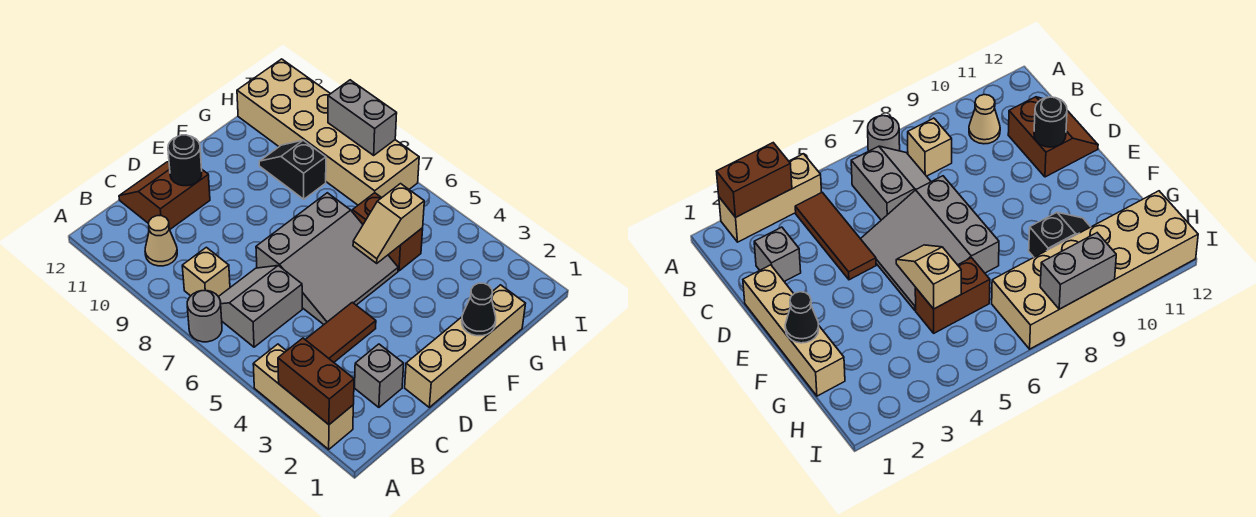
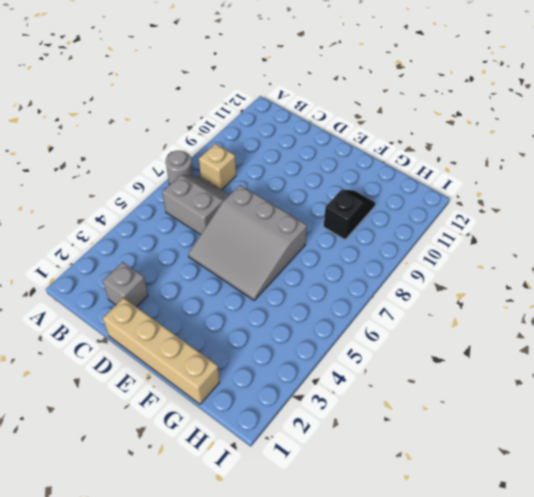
none -> tan 1x3 brick [253,344,353,449]
none -> brown 1x3 tile [305,302,376,362]
none -> tan 1x1 cone [145,216,177,266]

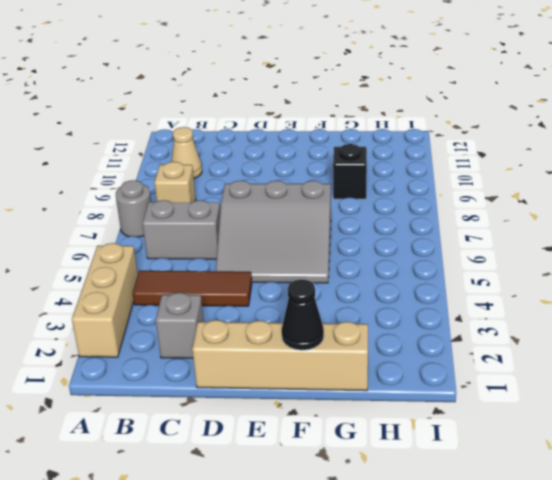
none -> brown 2x2 slope [119,162,210,230]
none -> brown 1x2 brick [352,193,423,271]
none -> tan 2x6 brick [237,59,419,205]

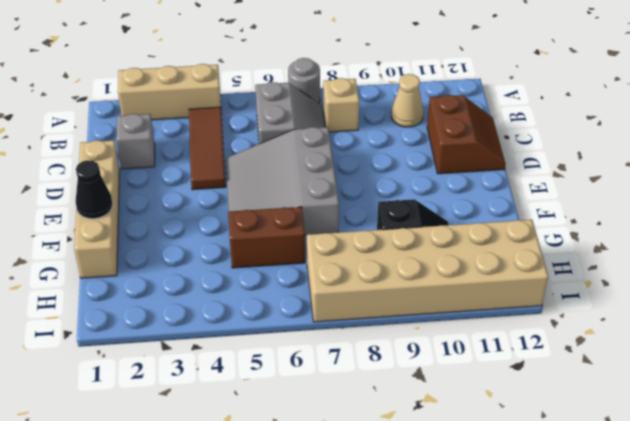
none -> brown 1x2 brick [278,338,354,424]
none -> black 1x1 round brick [168,135,202,186]
none -> tan 1x2 slope [353,184,424,263]

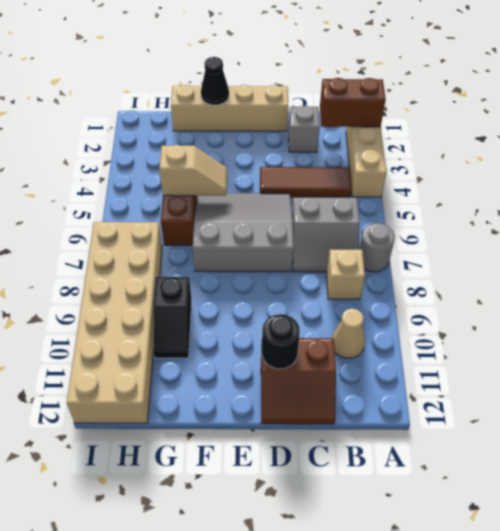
brown 1x2 brick [320,78,386,127] -> brown 1x2 brick turned to [278,338,354,424]
none -> grey 1x2 brick [328,80,397,155]

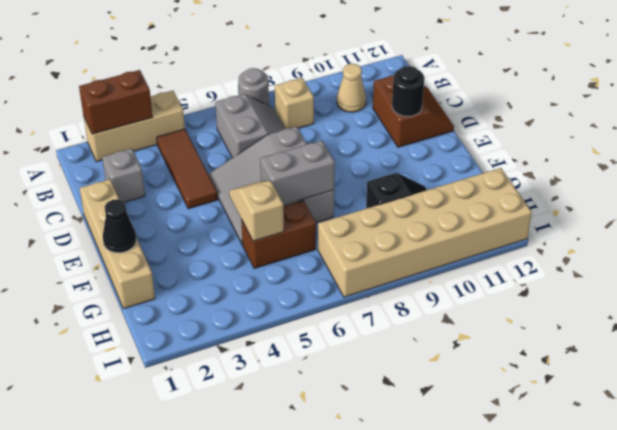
grey 1x2 brick [260,140,335,205] -> grey 1x2 brick moved to [328,80,397,155]

